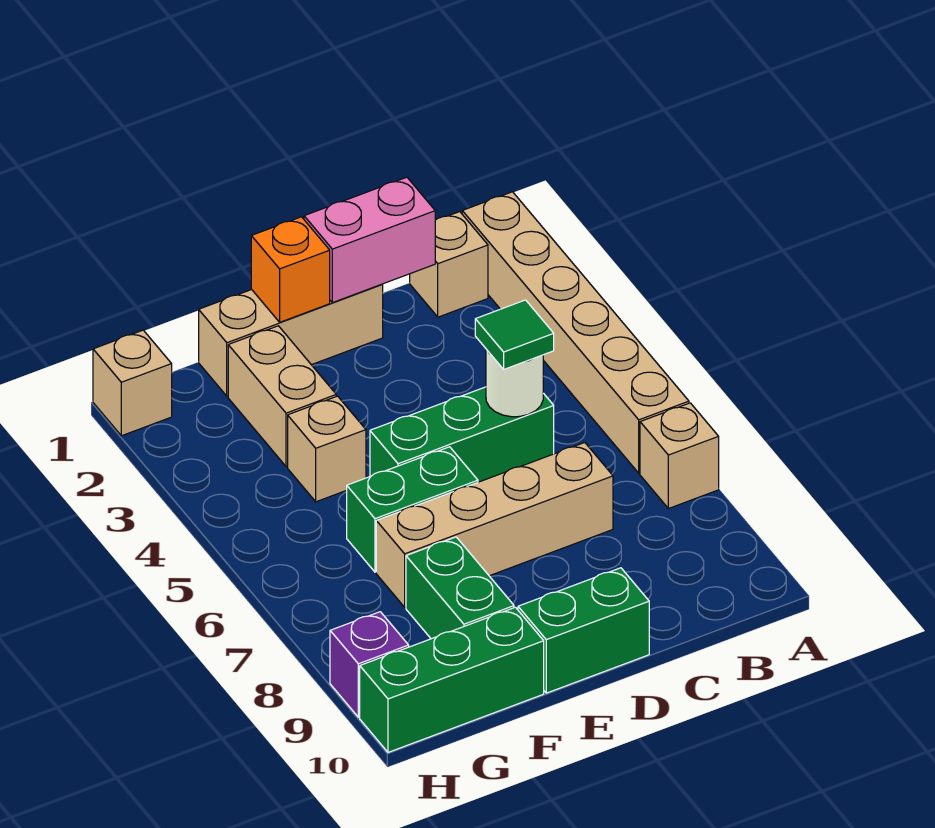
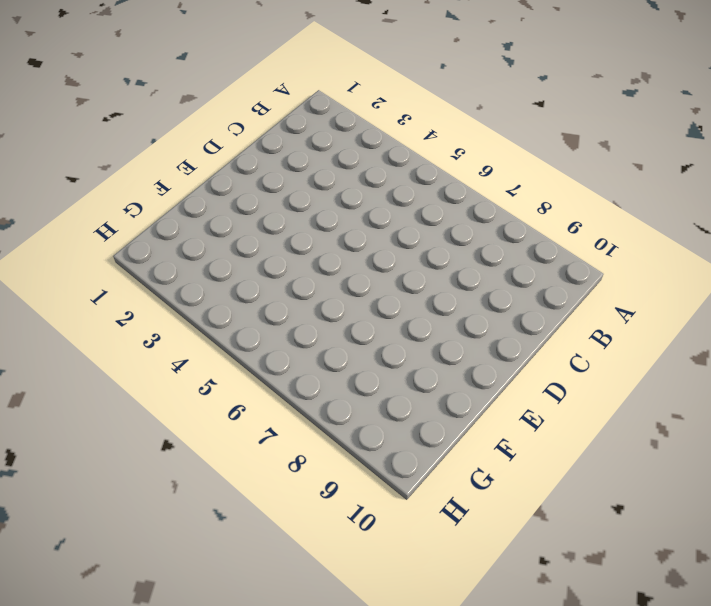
none -> tan 1x6 brick [462,192,689,473]
none -> tan 1x1 brick [640,403,719,509]
none -> tan 1x1 brick [410,212,488,317]

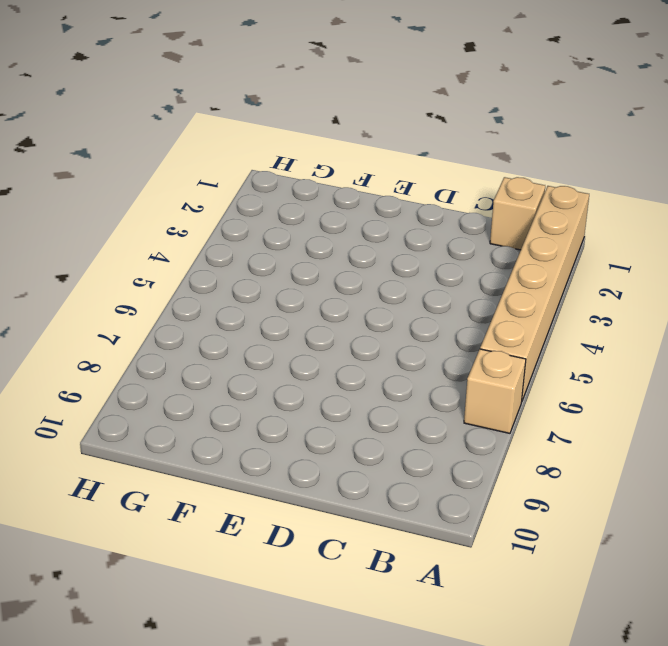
none -> green 1x3 brick [370,387,554,482]
none -> tan 1x4 brick [376,443,613,607]
none -> tan 1x3 brick [199,284,383,396]

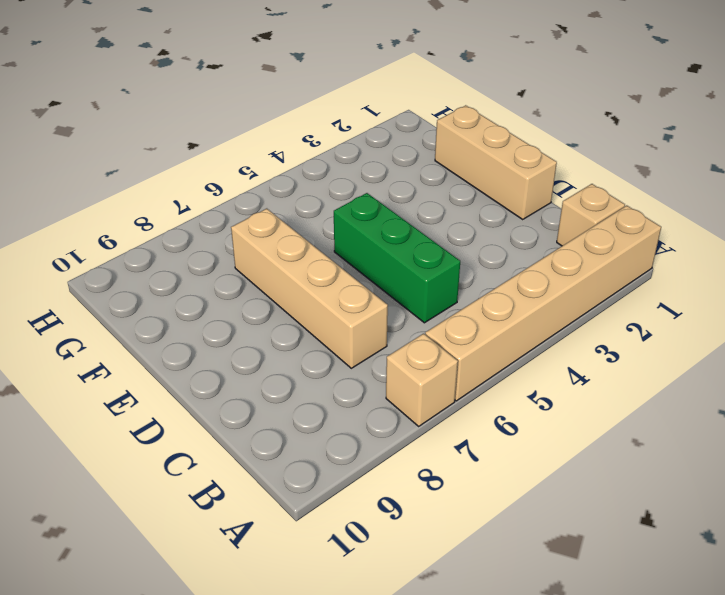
none -> green 1x2 brick [518,568,649,693]
none -> green 1x2 brick [347,447,478,572]
none -> tan 1x2 brick [228,326,336,467]

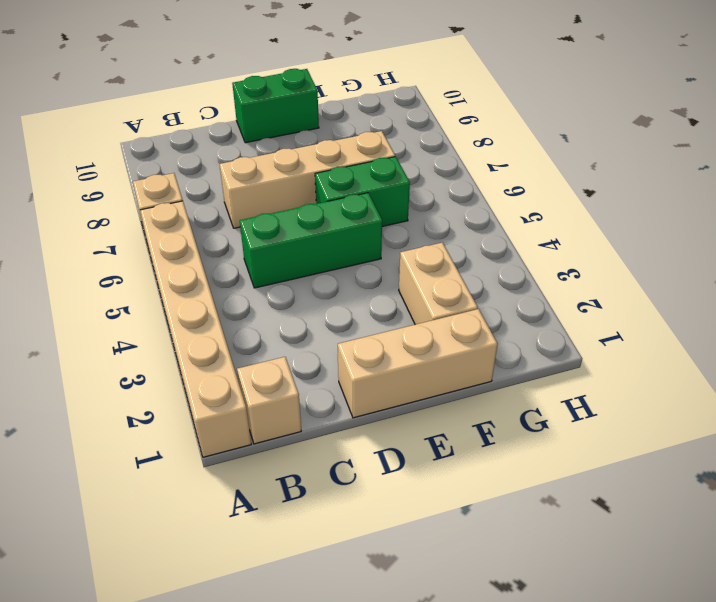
none -> tan 1x1 brick [288,396,366,502]
none -> green 1x2 brick [406,537,514,639]
none -> green 1x3 brick [360,607,544,752]

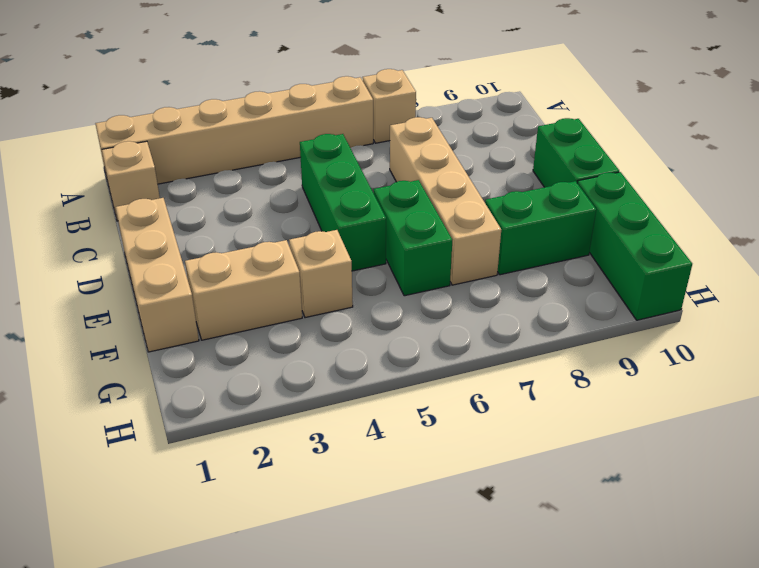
none -> tan 1x1 brick [93,330,172,436]
none -> purple 1x1 brick [330,612,409,717]
none -> pink 1x2 brick [304,177,435,303]

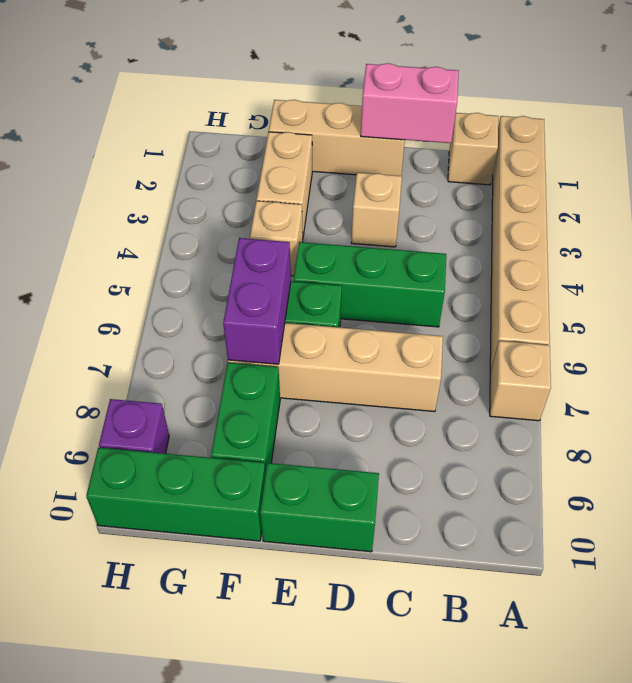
tan 1x1 brick [351,173,402,247] -> tan 1x1 brick moved to [93,330,172,436]
purple 1x2 brick [223,238,291,364] -> none
none -> white 1x1 round brick [486,349,543,417]
none -> orange 1x1 brick [251,217,330,322]
none -> green 1x1 tile [475,300,554,369]

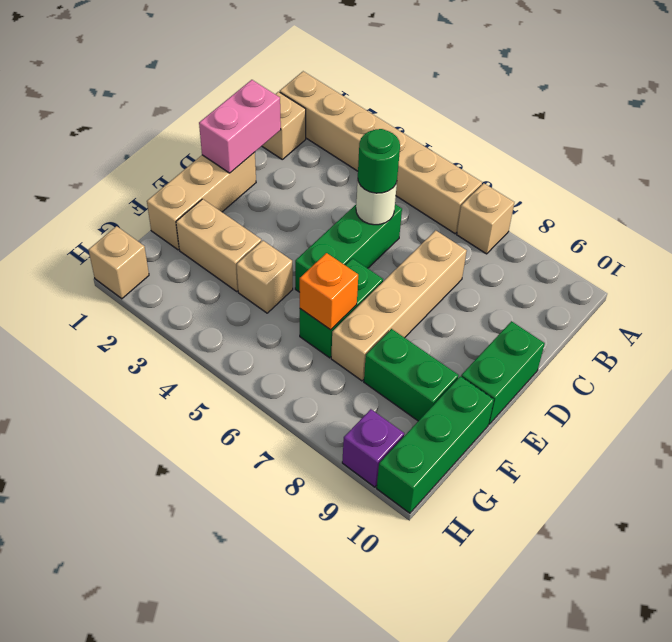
green 1x1 round brick [358,129,400,193] -> green 1x1 tile [475,300,554,369]
orange 1x1 brick [300,253,358,330] -> orange 1x1 brick moved to [251,217,330,322]

